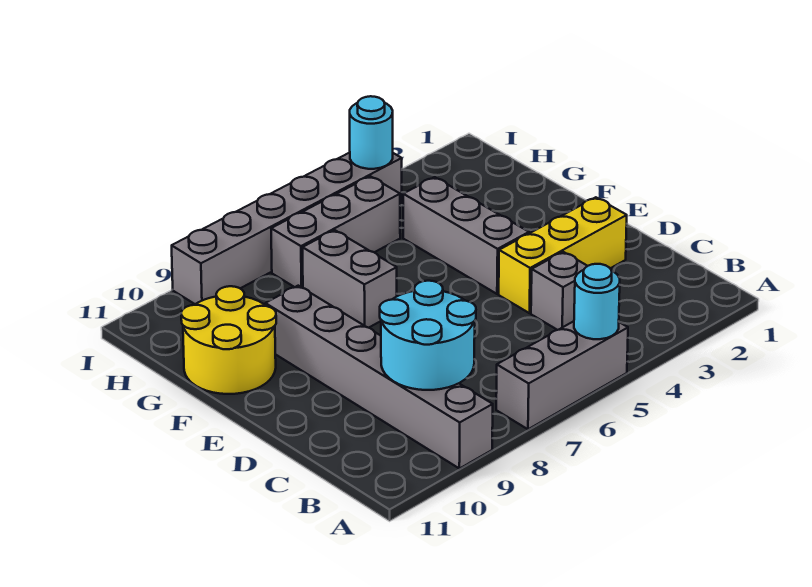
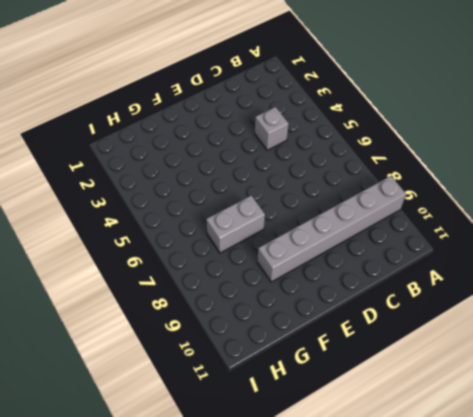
none -> grey 1x3 brick [496,321,628,429]
none -> yellow 1x3 brick [499,197,627,313]
none -> grey 1x3 brick [403,177,529,294]

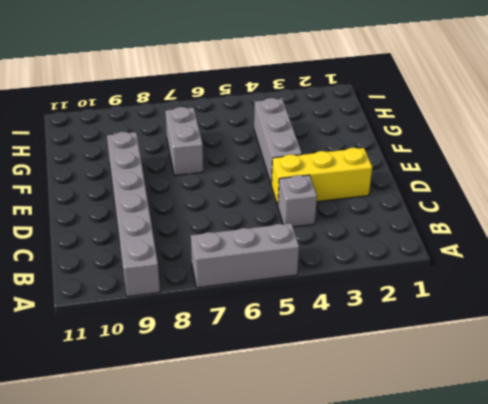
none -> yellow 2x2 round brick [181,286,276,394]
none -> grey 1x3 brick [271,176,400,288]
none -> grey 1x6 brick [172,153,402,304]

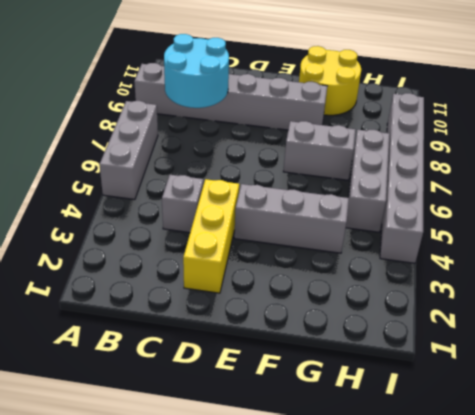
none -> cyan 1x1 round brick [574,264,620,339]
none -> cyan 1x1 round brick [350,96,393,169]

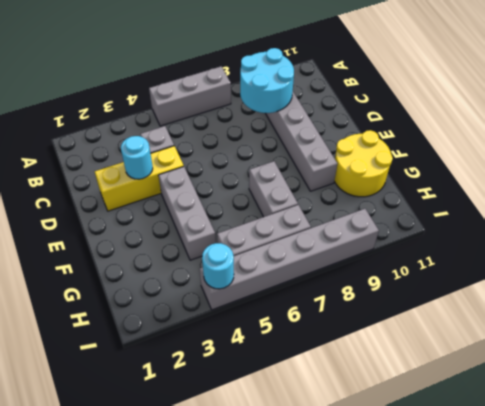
cyan 1x1 round brick [121,136,153,179] -> cyan 1x1 round brick moved to [574,264,620,339]

